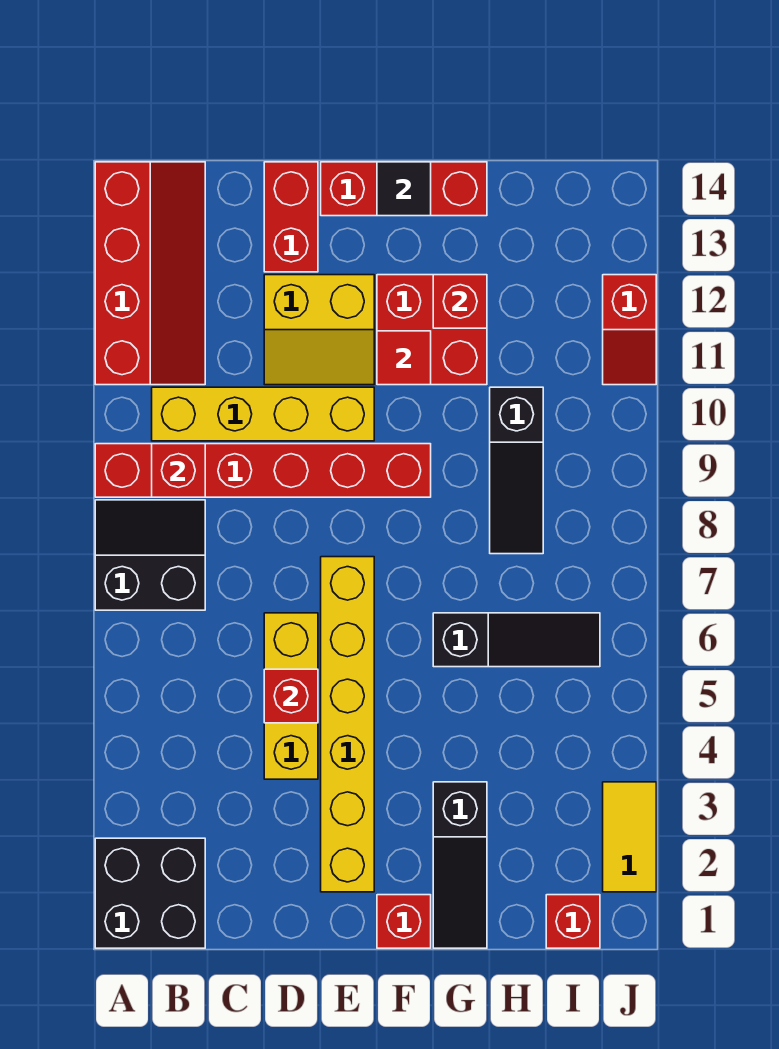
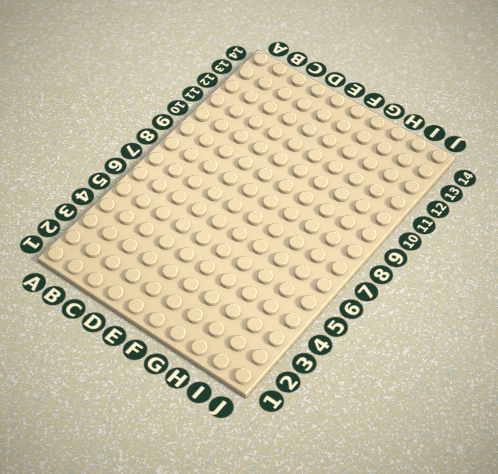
none -> black 2x2 brick [95,838,205,948]
none -> black 2x2 slope [95,500,205,610]
none -> red 1x6 brick [95,444,431,497]

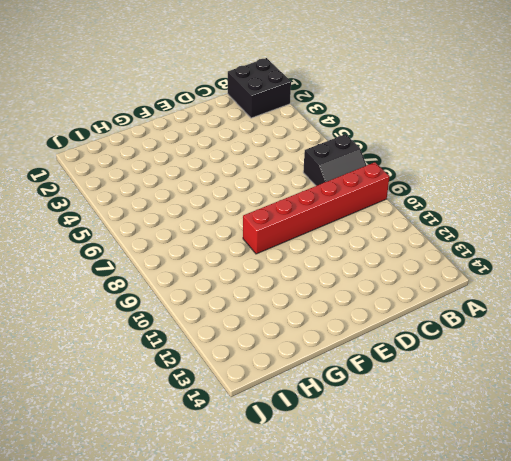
none -> red 2x4 slope [95,162,205,385]
none -> yellow 1x4 brick [152,387,374,441]
none -> yellow 1x3 brick [264,613,318,779]

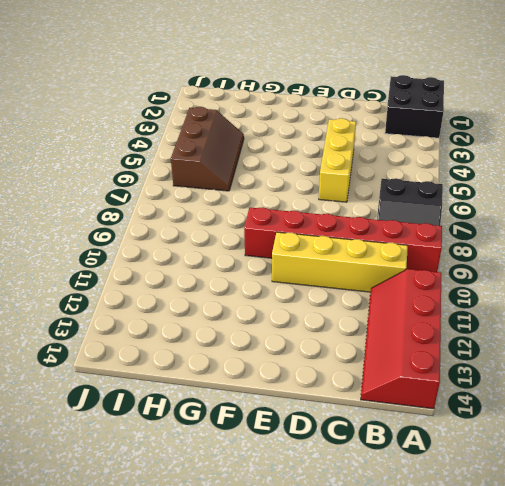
brown 2x3 slope [171,107,244,191] -> black 1x3 slope [433,613,600,667]
none -> yellow 2x2 slope [264,275,374,385]
none -> red 1x2 brick [264,162,318,272]
none -> yellow 1x6 brick [321,557,374,892]

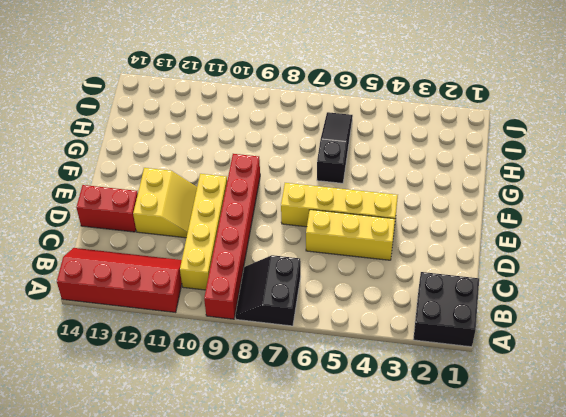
yellow 1x4 brick [281,183,398,227] -> yellow 1x6 brick [321,557,374,892]
none -> red 1x3 brick [321,162,487,216]
none -> red 1x1 brick [377,895,431,948]
none -> red 2x2 brick [377,275,487,385]

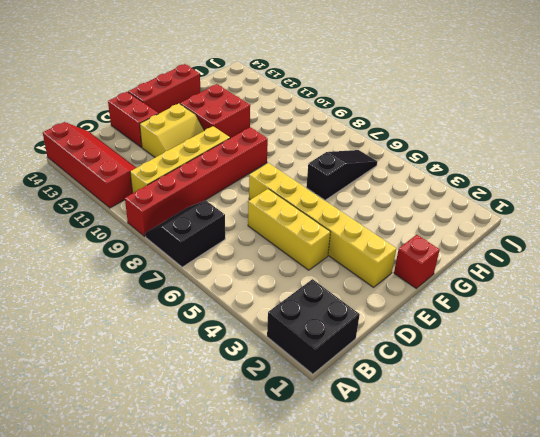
none -> black 1x3 slope [433,782,487,948]
none -> black 1x3 slope [490,387,543,554]
none -> red 1x1 brick [546,895,600,948]

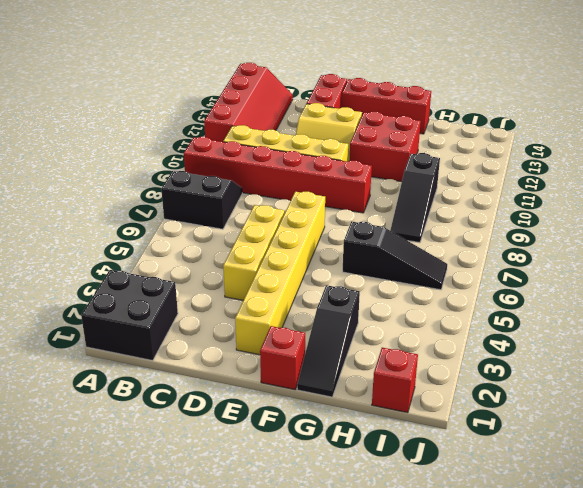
none -> yellow 1x2 tile [603,782,656,892]
none -> red 1x2 slope [603,275,656,385]
none -> red 1x1 brick [152,444,205,497]

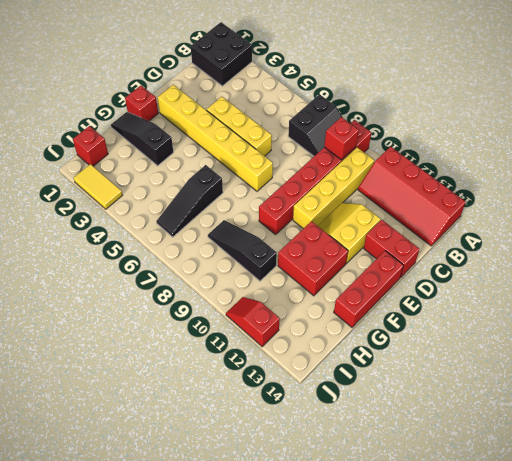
none -> red 1x1 brick [264,669,318,723]
none -> red 1x1 tile [377,331,431,385]
none -> black 1x1 tile [377,162,431,216]

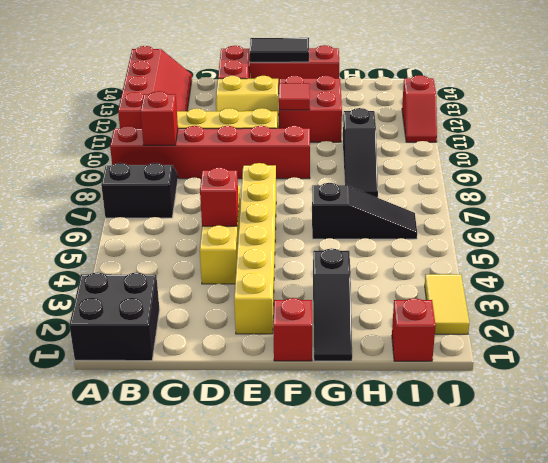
black 1x2 tile [250,38,309,62] -> black 1x1 tile [377,162,431,216]
none -> red 1x1 brick [433,275,487,328]

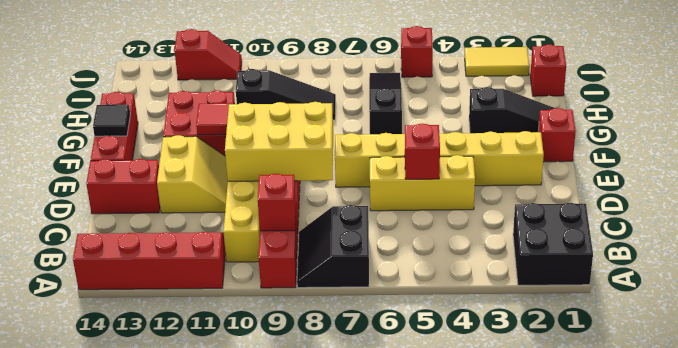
yellow 2x3 brick [225,102,333,181] -> none
red 1x1 brick [401,26,433,77] -> red 1x1 brick moved to [433,275,487,328]

